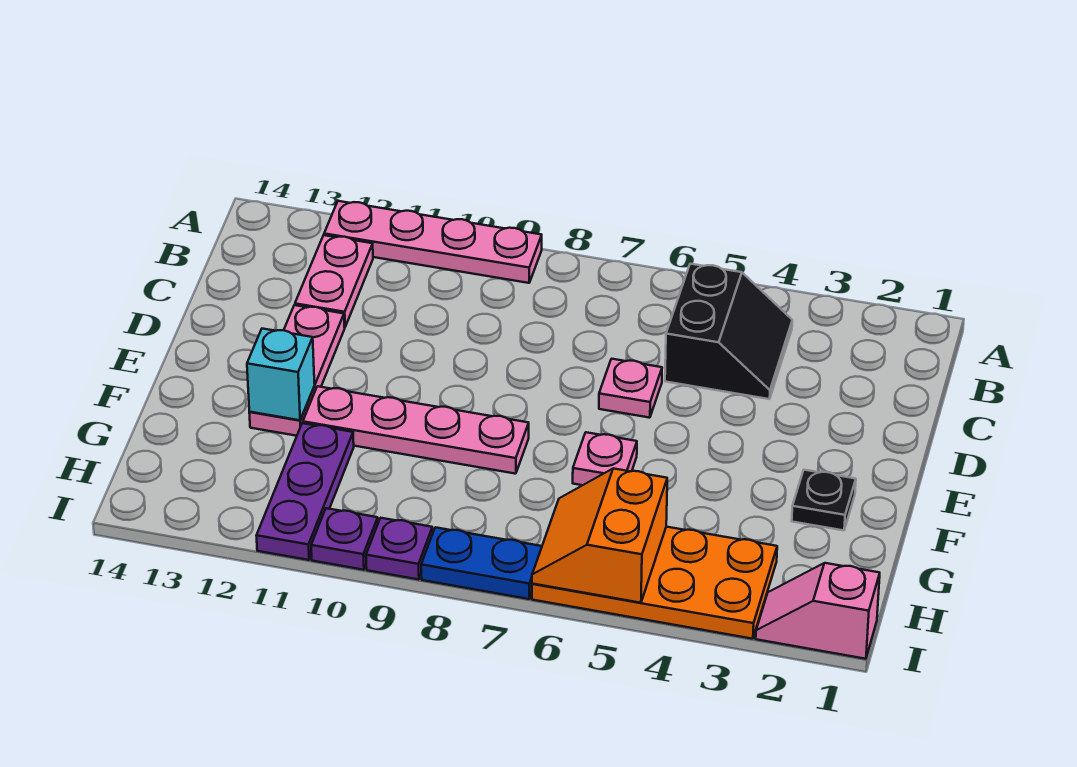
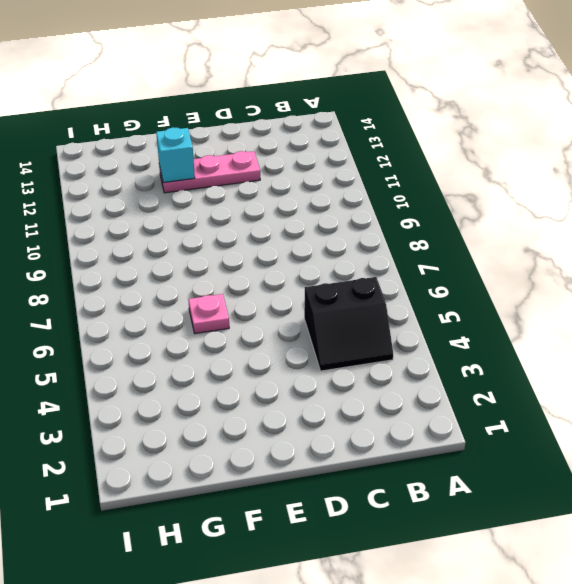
none -> pink 1x4 plate [324,201,542,283]
none -> pink 1x2 plate [295,235,373,327]
none -> pink 1x1 plate [599,359,662,418]

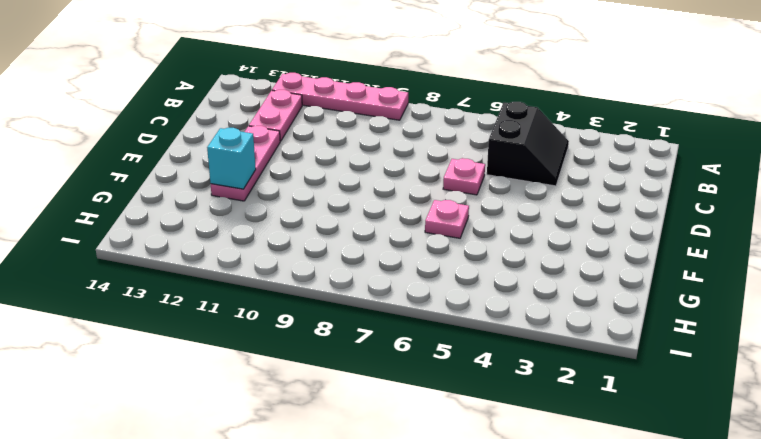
none -> black 1x1 plate [792,470,856,530]
none -> pink 1x4 plate [303,386,529,474]
none -> purple 1x3 plate [256,423,354,560]

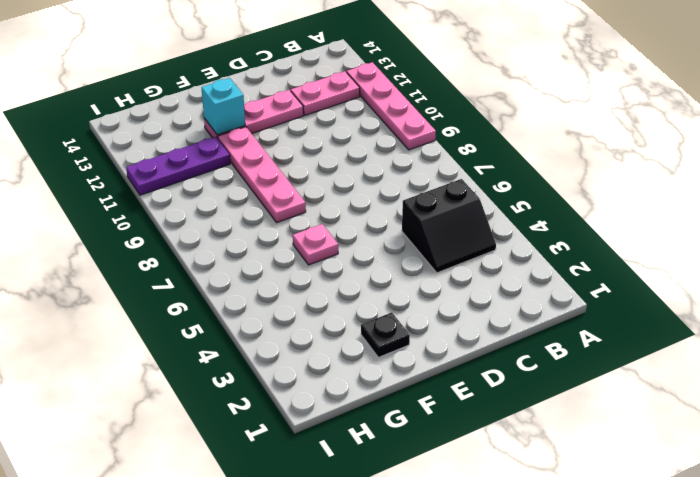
none -> pink 1x1 plate [599,359,662,418]
none -> orange 2x4 plate [532,527,777,639]
none -> pink 1x2 slope [756,563,880,659]

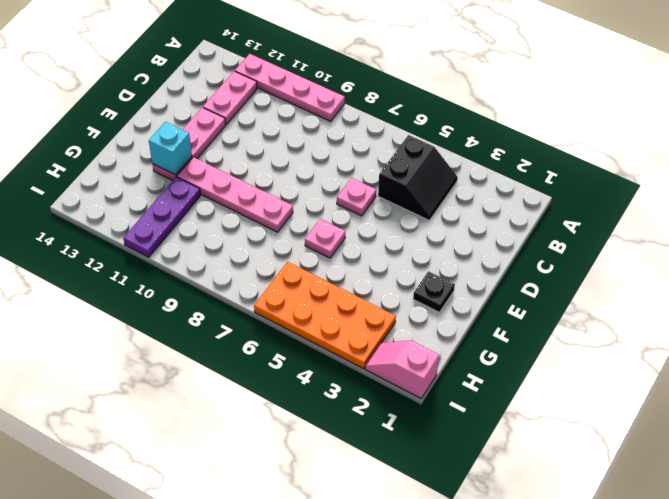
none -> blue 1x2 plate [421,527,542,599]
none -> purple 1x1 plate [366,518,433,580]
none -> purple 1x1 plate [311,508,378,570]

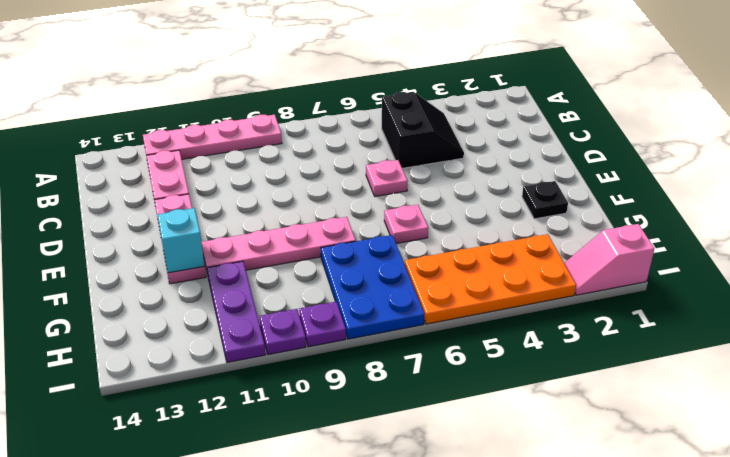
blue 2x3 plate [321,235,425,339] -> blue 1x2 plate [421,527,542,599]
none -> orange 2x2 slope [532,468,667,603]

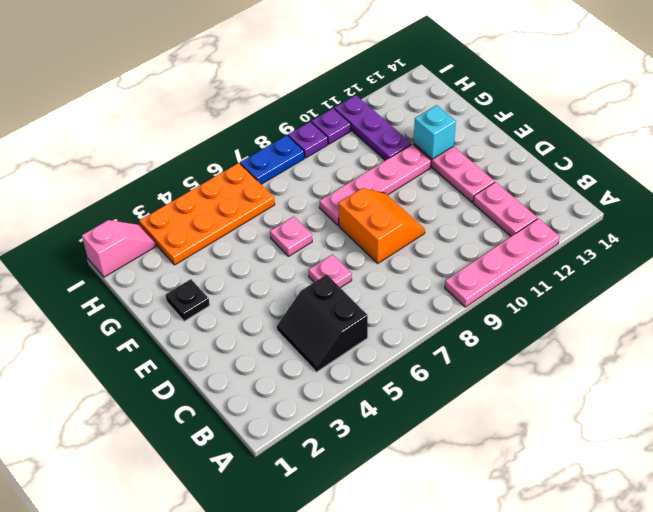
orange 2x2 slope [338,188,425,263] -> orange 2x2 slope moved to [532,468,667,603]

